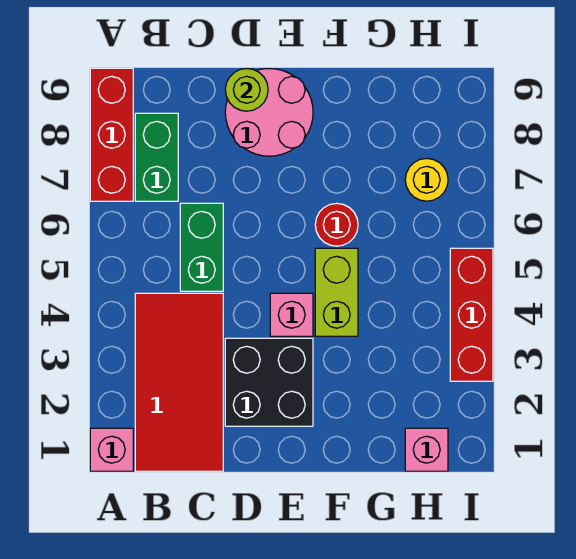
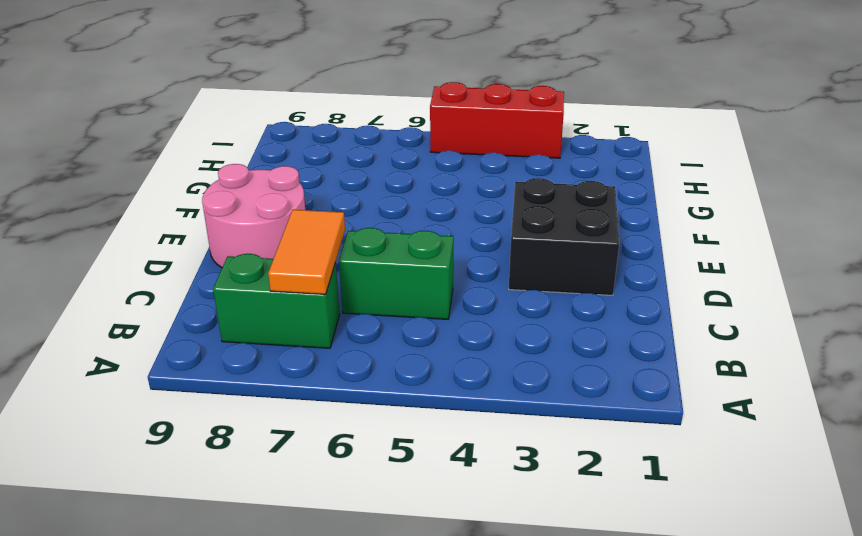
orange 1x2 tile [268,210,345,294] -> none
none -> pink 1x1 brick [90,428,133,471]
none -> red 1x3 brick [90,68,133,201]
none -> red 2x4 tile [135,293,223,471]

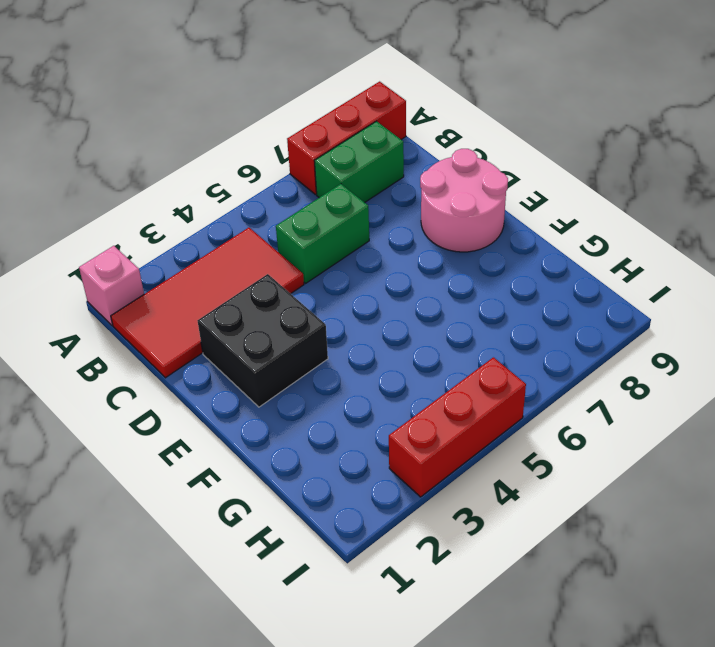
none -> pink 1x1 brick [270,293,313,336]
none -> lime 1x2 brick [315,248,358,336]
none -> red 1x1 round brick [315,203,358,246]

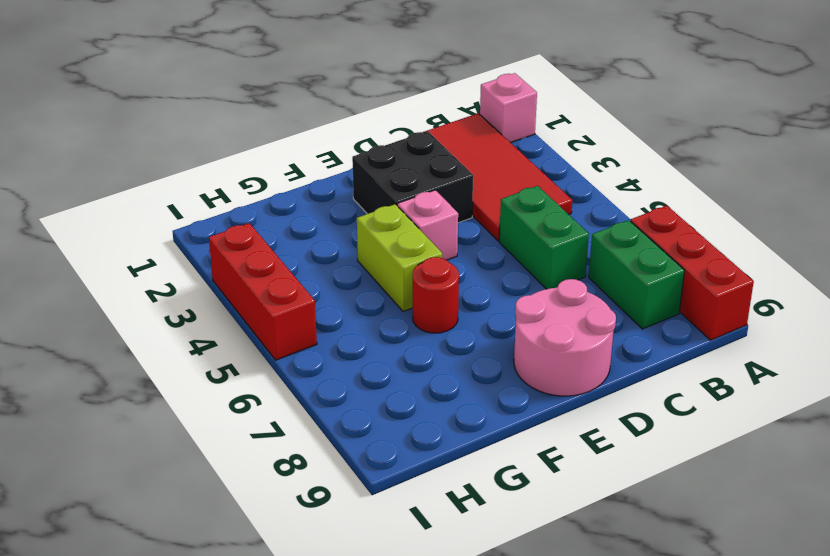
none -> pink 1x1 brick [405,428,448,471]
none -> yellow 1x1 round brick [405,158,448,201]
none -> lime 1x1 round brick [225,69,268,111]

